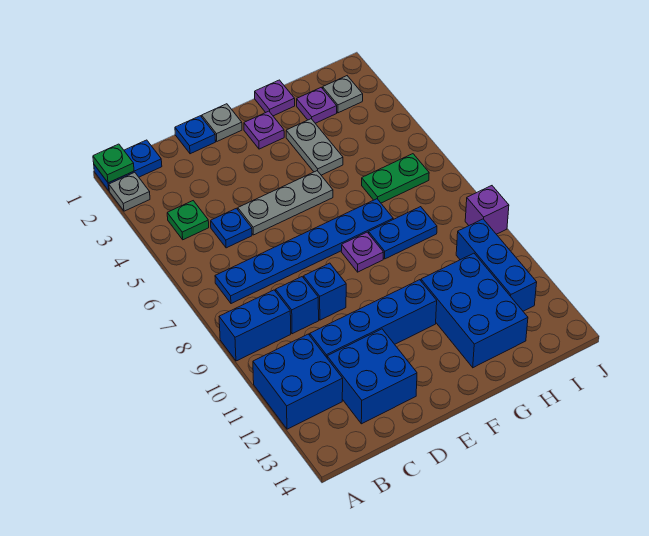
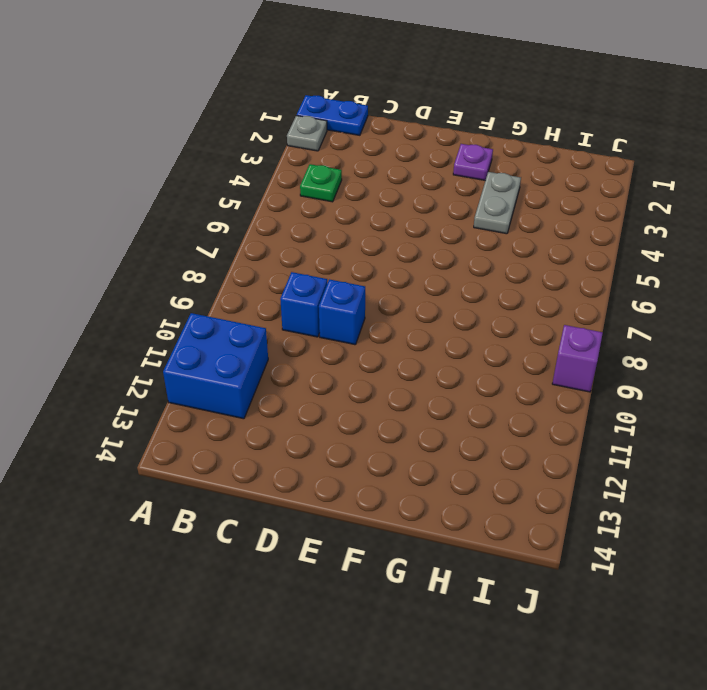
none -> blue 1x2 brick [219,290,291,361]
none -> blue 1x6 plate [215,199,393,304]
none -> blue 1x1 plate [211,208,252,248]

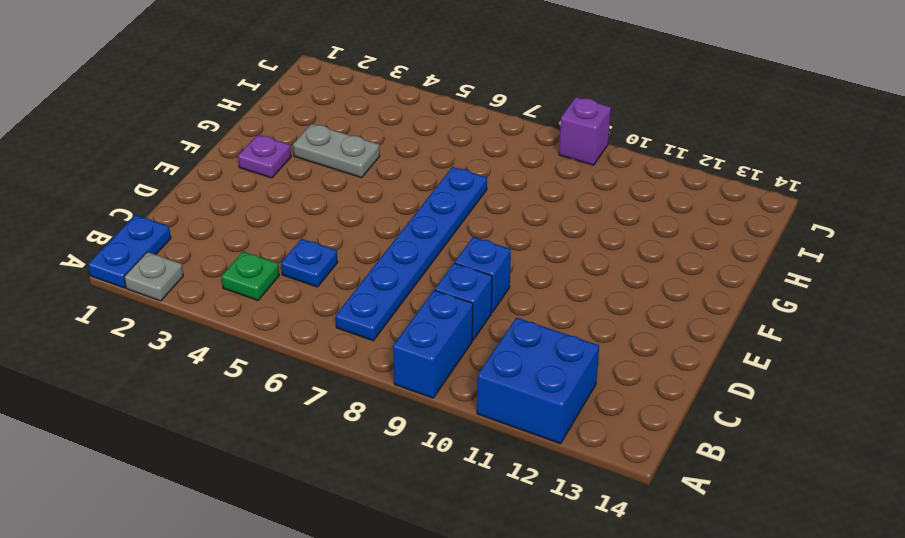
none -> blue 1x4 brick [310,280,437,357]
none -> blue 2x2 brick [327,329,417,424]
none -> blue 1x1 plate [175,116,216,154]

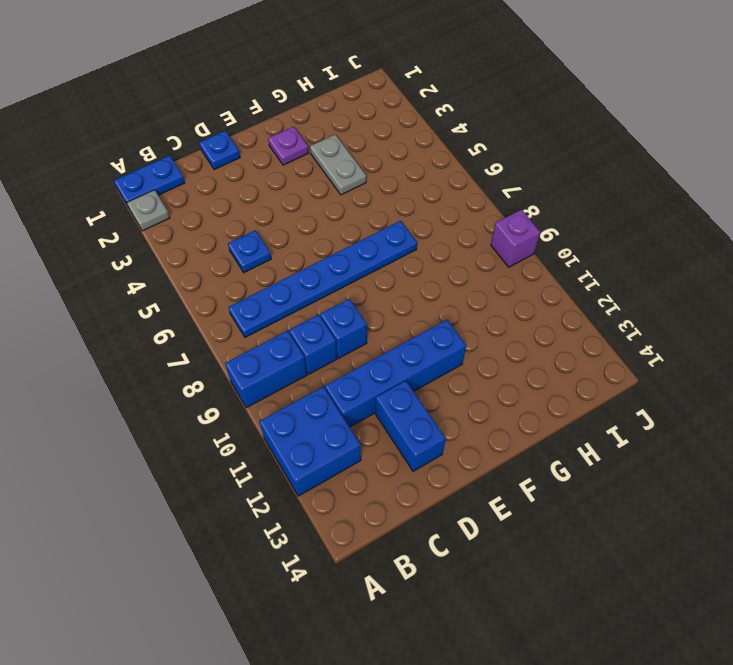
blue 1x2 brick [376,381,446,471] -> blue 2x2 brick [327,329,417,424]
none -> green 1x1 plate [167,201,209,240]
none -> grey 1x3 plate [238,171,333,235]
none -> grey 1x1 plate [202,104,242,141]

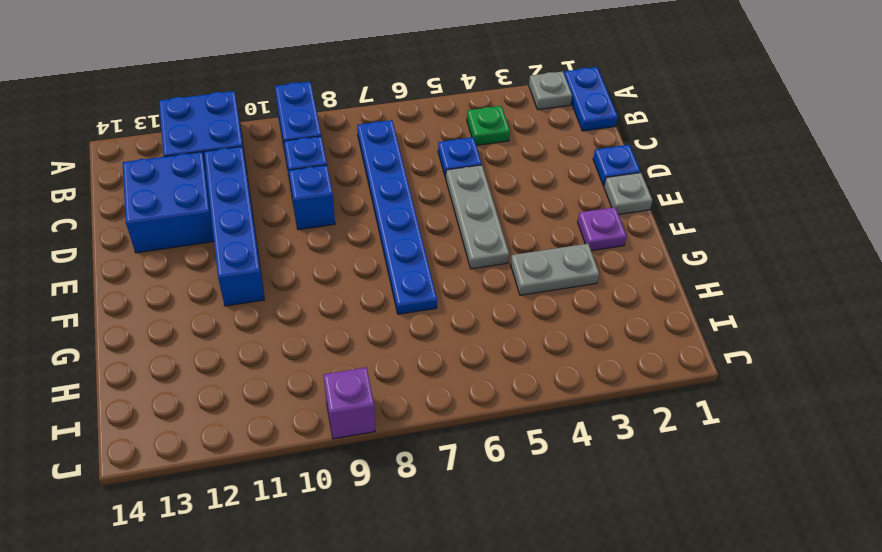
none -> purple 1x1 plate [342,232,384,272]
none -> purple 1x1 plate [255,80,295,116]
none -> blue 1x2 plate [369,207,437,259]

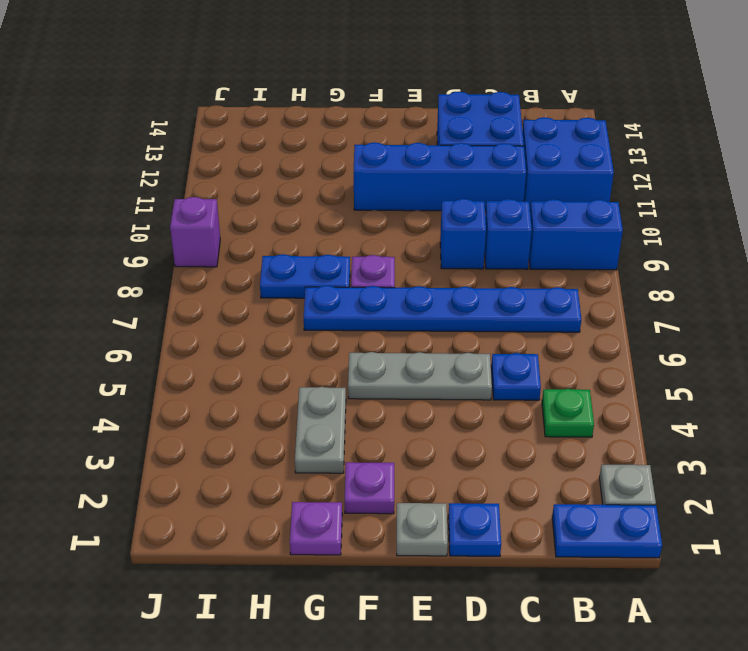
none -> blue 2x3 brick [421,253,528,368]
none -> purple 1x1 plate [297,88,337,123]
none -> green 1x2 plate [362,154,429,203]

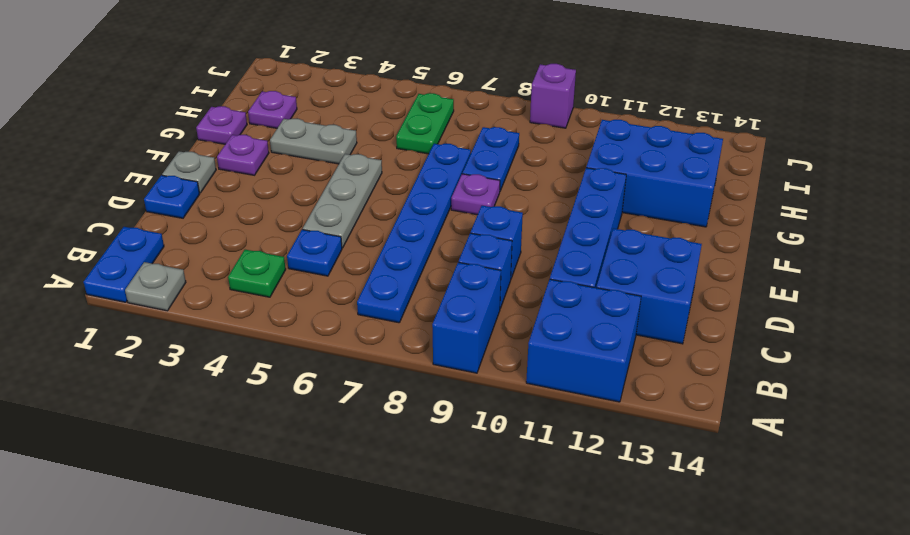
none -> grey 1x1 plate [323,76,363,113]
none -> blue 1x3 brick [456,219,537,311]
none -> green 1x1 plate [93,144,134,183]

